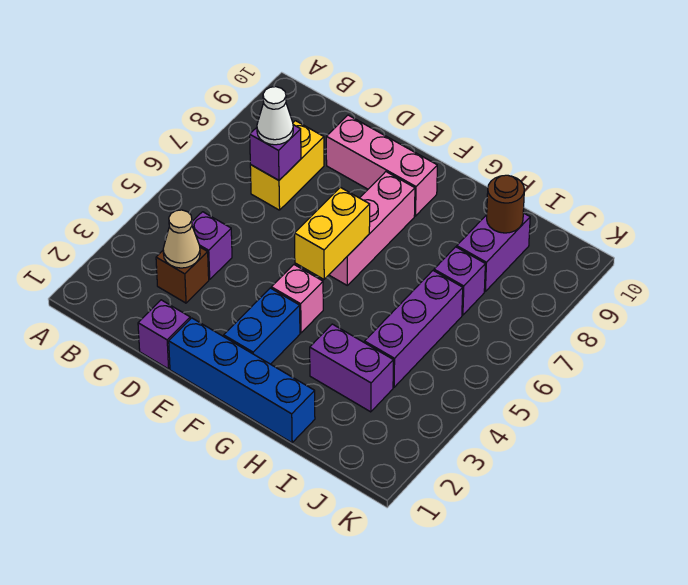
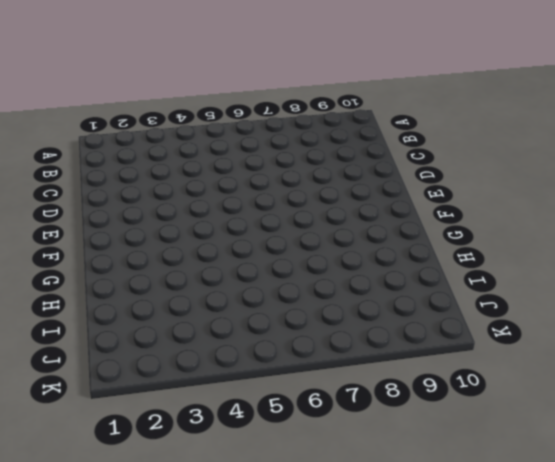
none -> brown 1x1 brick [156,247,209,303]
none -> purple 1x1 brick [192,212,232,279]
none -> yellow 1x2 brick [250,121,324,210]

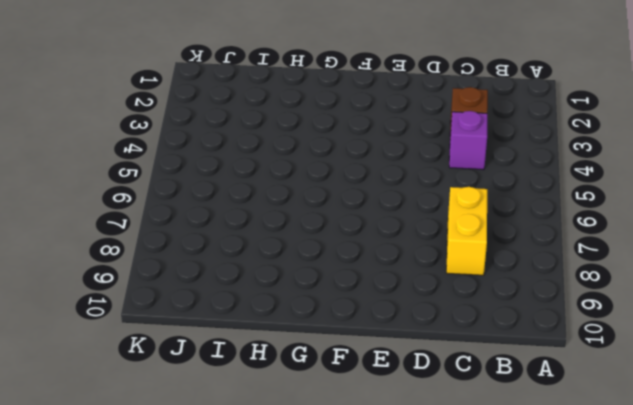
none -> purple 1x1 brick [138,300,190,369]
none -> pink 1x3 brick [326,115,437,216]
none -> blue 1x4 brick [169,318,315,443]

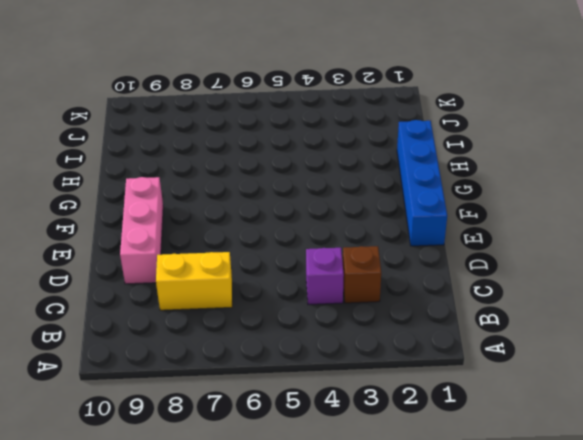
none -> purple 1x1 brick [138,300,190,369]
none -> blue 1x2 brick [224,288,300,364]
none -> pink 1x1 brick [271,265,323,333]

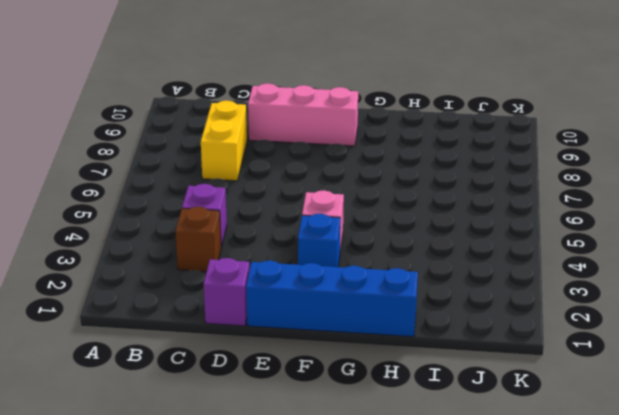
blue 1x1 brick [298,214,340,267] -> blue 1x2 brick [224,288,300,364]
none -> pink 1x3 brick [329,172,415,285]
none -> purple 1x2 brick [310,324,393,412]
none -> purple 1x3 brick [365,271,463,387]

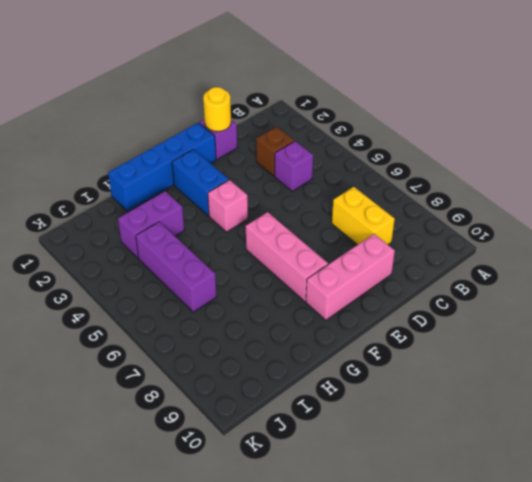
yellow 1x1 round brick [203,87,231,131] -> none
none -> purple 1x1 brick [434,247,485,315]
none -> purple 1x2 brick [457,213,530,291]
none -> tan 1x1 cone [163,210,200,268]

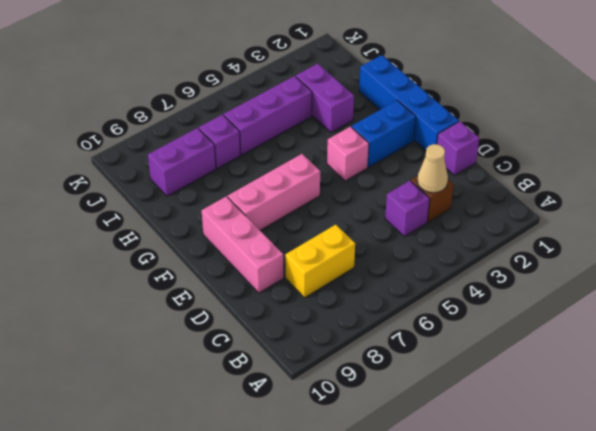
none -> purple 1x1 brick [250,125,301,180]
none -> yellow 1x2 brick [295,187,370,279]
none -> brown 1x1 round brick [487,175,524,233]

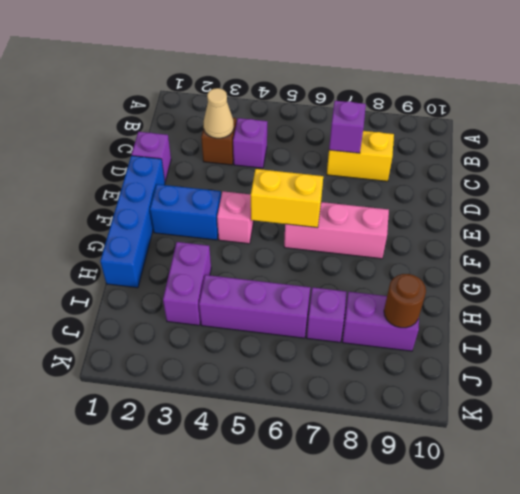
none -> pink 1x3 brick [326,115,437,216]
none -> white 1x1 cone [257,87,293,145]

